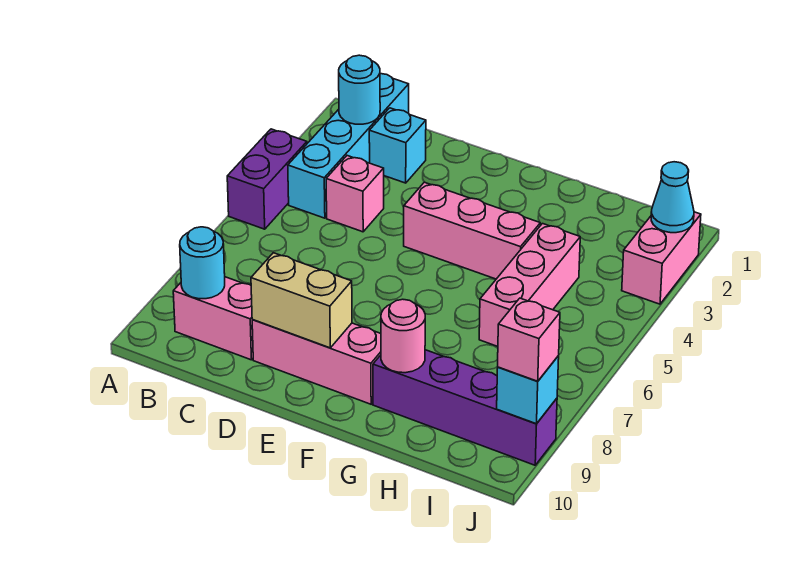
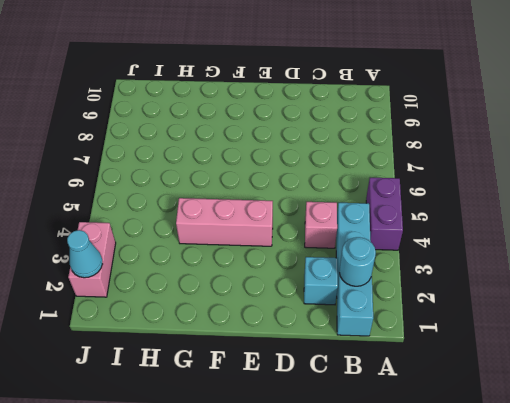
none -> pink 1x2 brick [173,277,253,360]
none -> pink 1x3 brick [252,320,381,404]
none -> purple 1x4 brick [373,350,557,465]

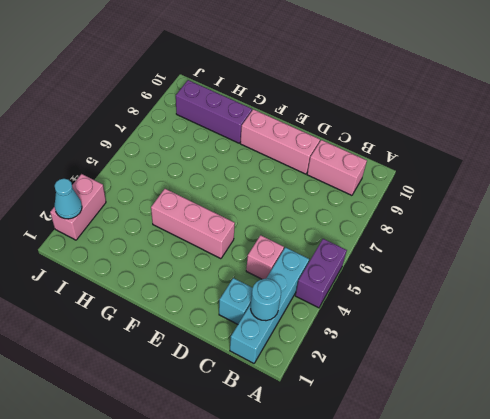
purple 1x3 brick [176,80,252,143] -> purple 1x4 brick [373,350,557,465]
none -> pink 1x3 brick [479,224,580,346]
none -> cyan 1x1 round brick [180,227,225,299]
none -> tan 1x2 brick [251,253,352,348]

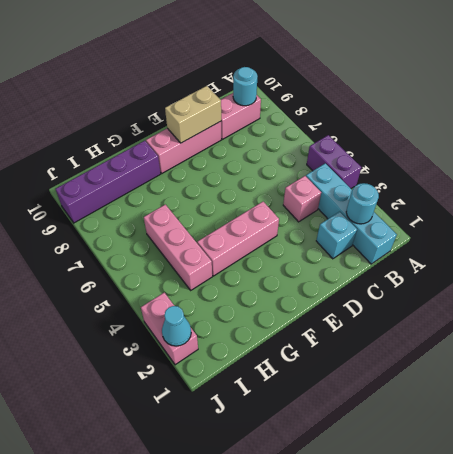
none -> pink 1x1 round brick [381,299,425,373]
none -> cyan 1x1 brick [497,356,559,424]
none -> pink 1x1 brick [498,298,560,381]

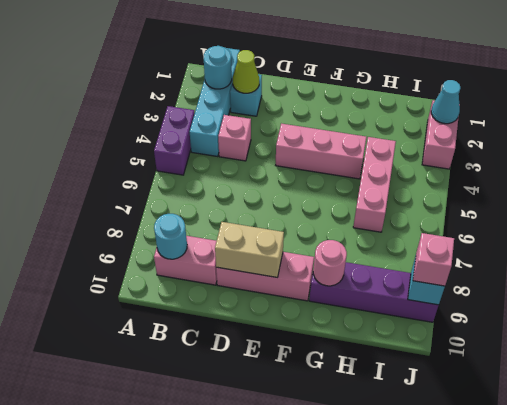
lime 1x1 cone [233,50,259,93] -> none

